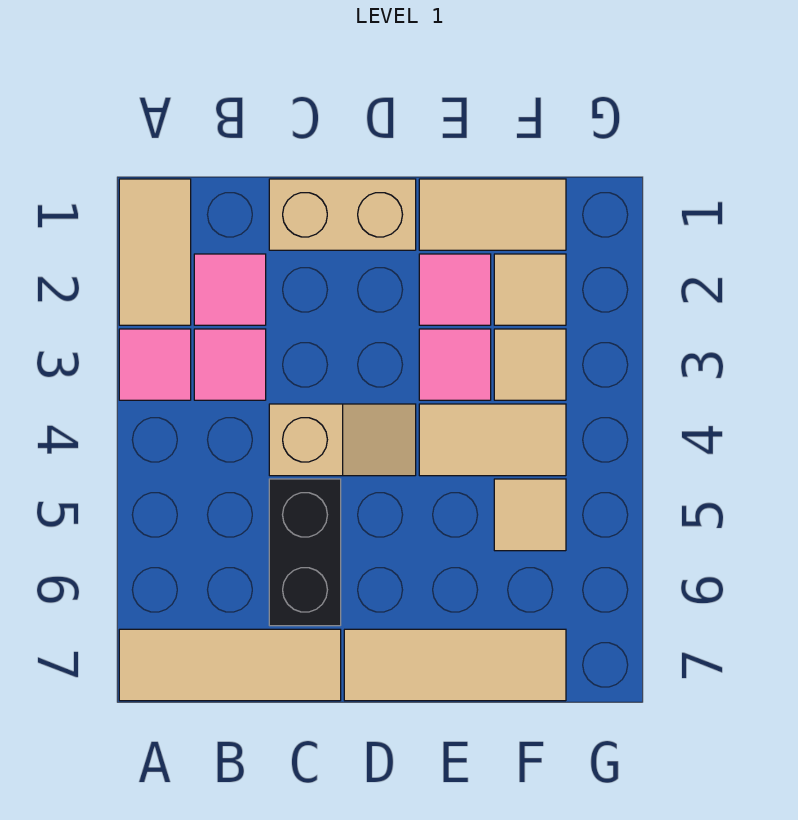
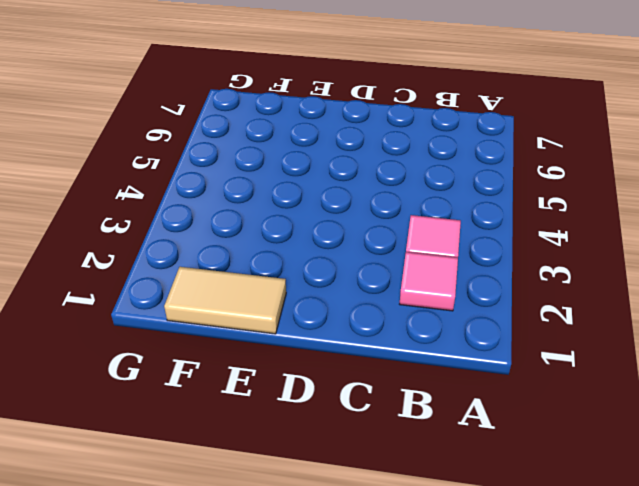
none -> tan 1x2 tile [119,179,191,325]
none -> pink 1x1 tile [119,329,191,400]
none -> tan 1x3 tile [119,629,341,701]

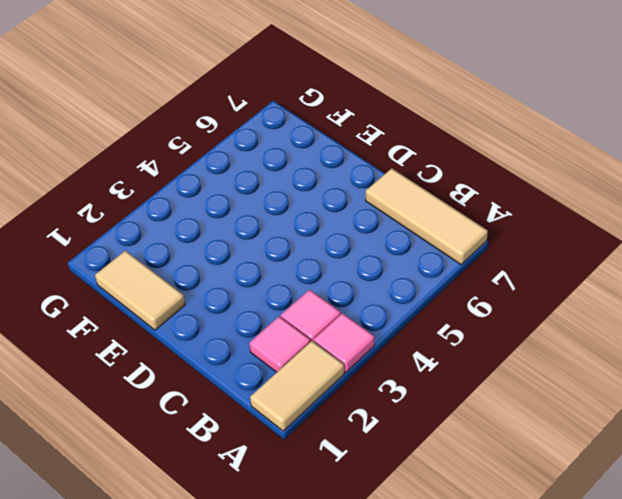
none -> tan 1x2 brick [269,179,416,250]
none -> tan 1x2 slope [269,404,416,476]
none -> black 1x2 brick [269,479,341,626]

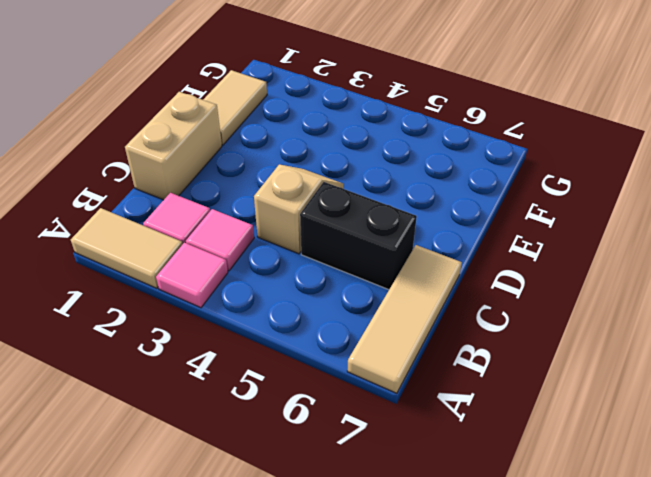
none -> tan 1x3 tile [344,629,566,701]
none -> pink 1x1 tile [419,254,491,325]
none -> pink 1x1 tile [419,329,491,400]

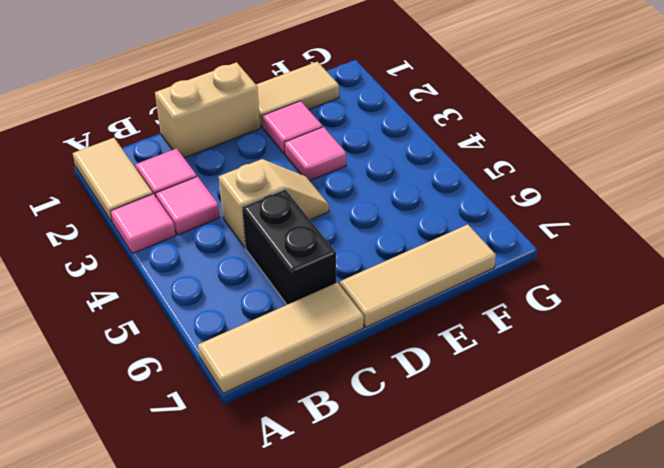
none -> tan 1x2 tile [419,404,566,476]
none -> tan 1x1 tile [494,254,566,325]
none -> tan 1x1 tile [494,329,566,400]

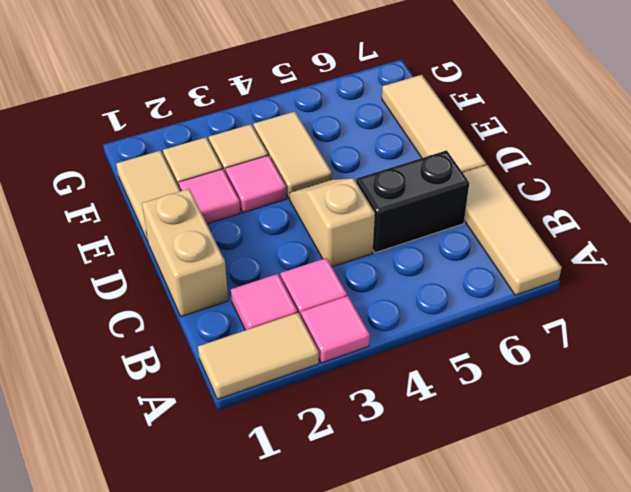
none -> tan 1x1 tile [494,479,566,551]

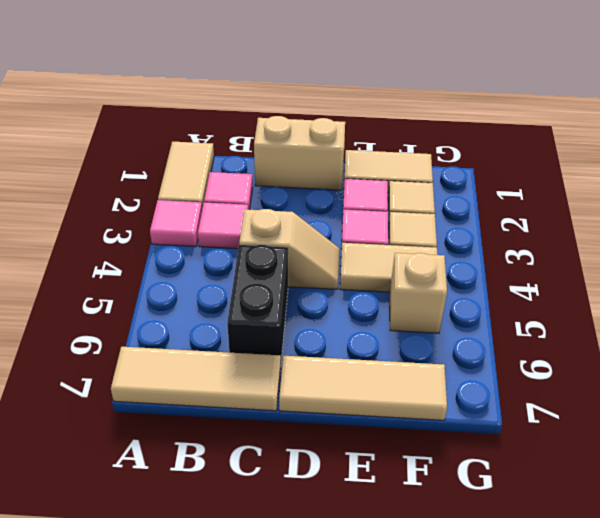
tan 1x1 brick [390,253,447,333] -> tan 1x1 tile [494,479,566,551]

